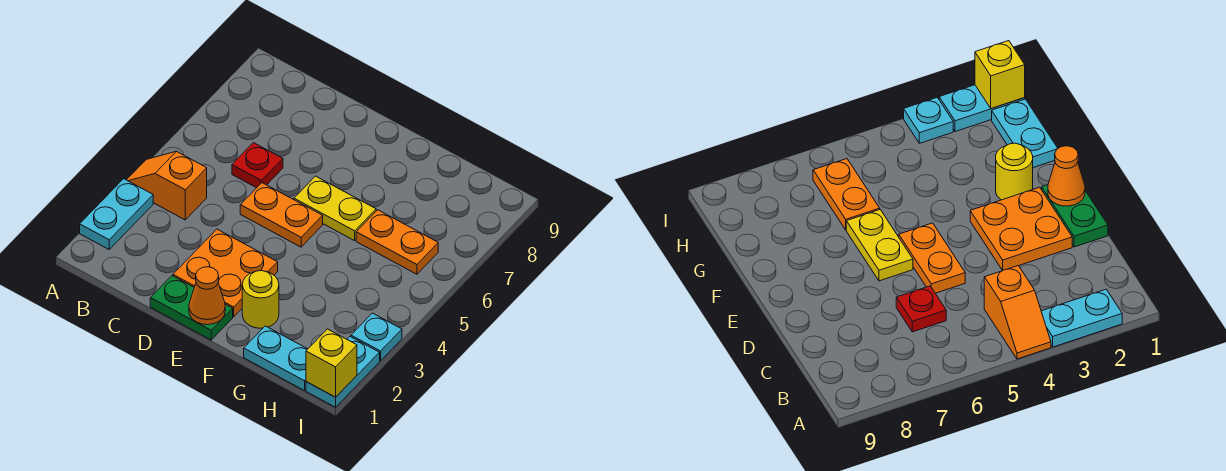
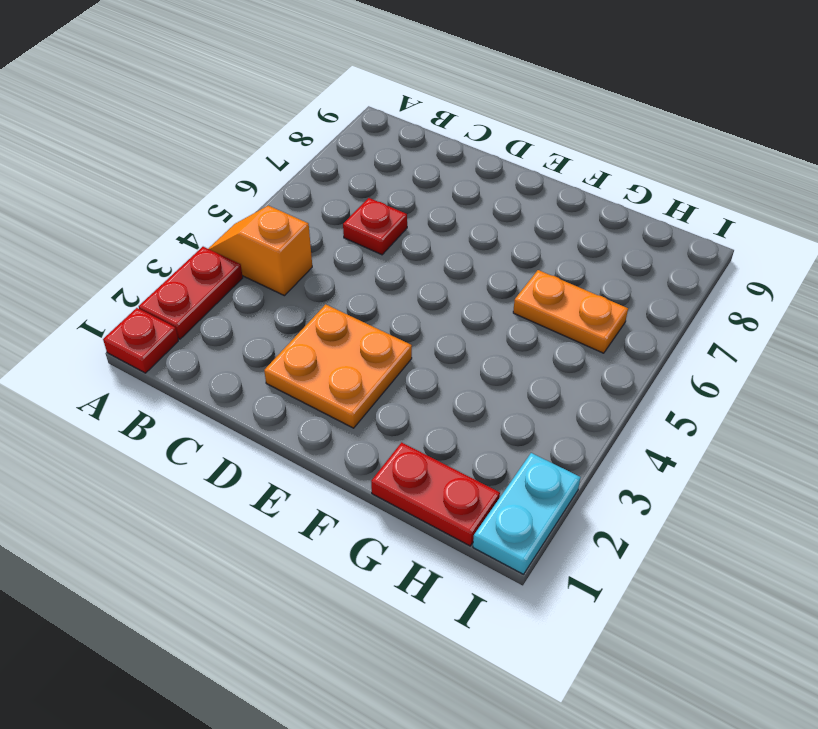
red 1x1 plate [103,308,178,373] -> none
red 1x2 plate [139,247,243,339] -> cyan 1x2 plate [80,179,153,249]
red 1x2 plate [371,442,500,546] -> cyan 1x2 plate [244,326,307,391]
none -> green 1x2 plate [150,276,233,340]
none -> orange 1x2 plate [240,183,323,247]
none -> yellow 1x2 plate [294,176,376,241]

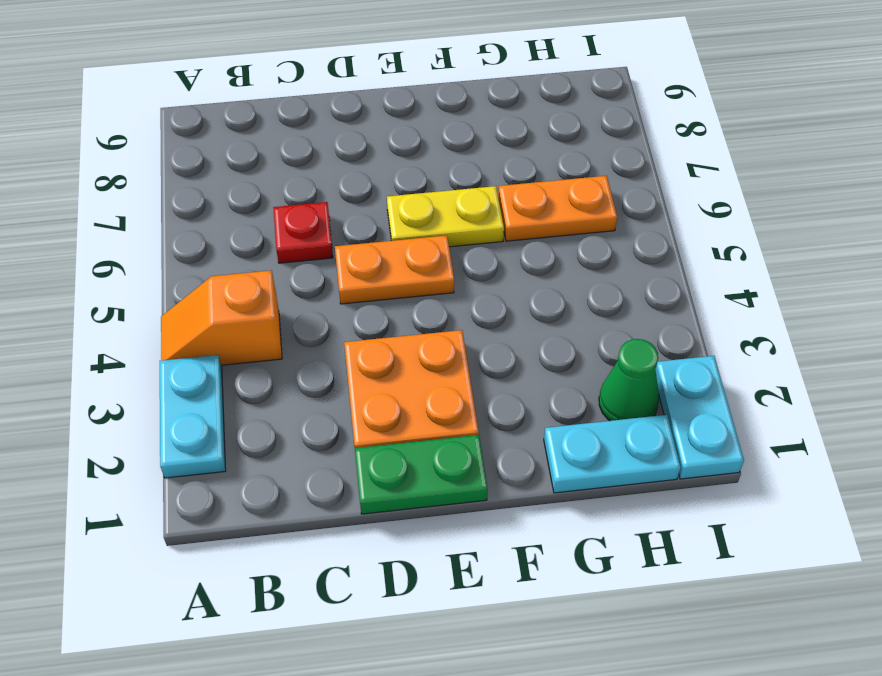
green 1x1 cone [599,339,659,421] -> none
none -> yellow 1x1 round brick [242,271,279,328]
none -> cyan 1x1 plate [351,313,402,361]
none -> orange 1x1 cone [189,267,225,325]

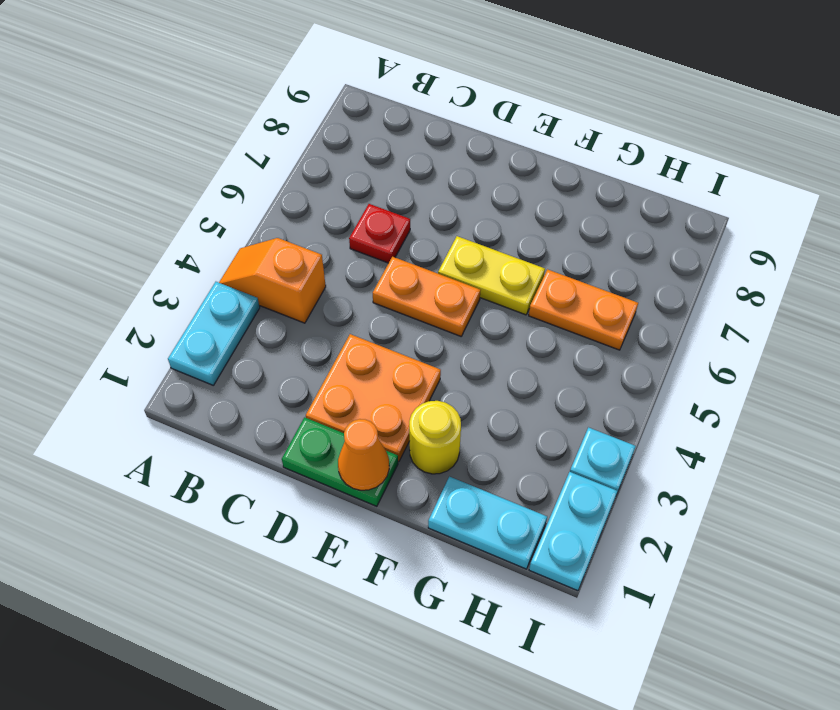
none -> yellow 1x1 brick [306,329,357,397]

